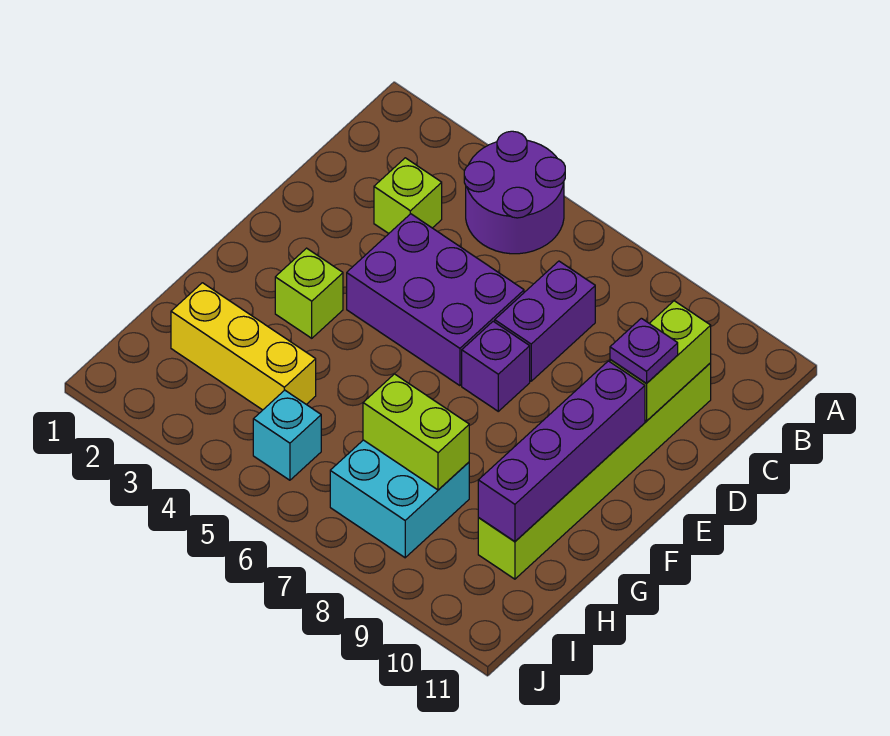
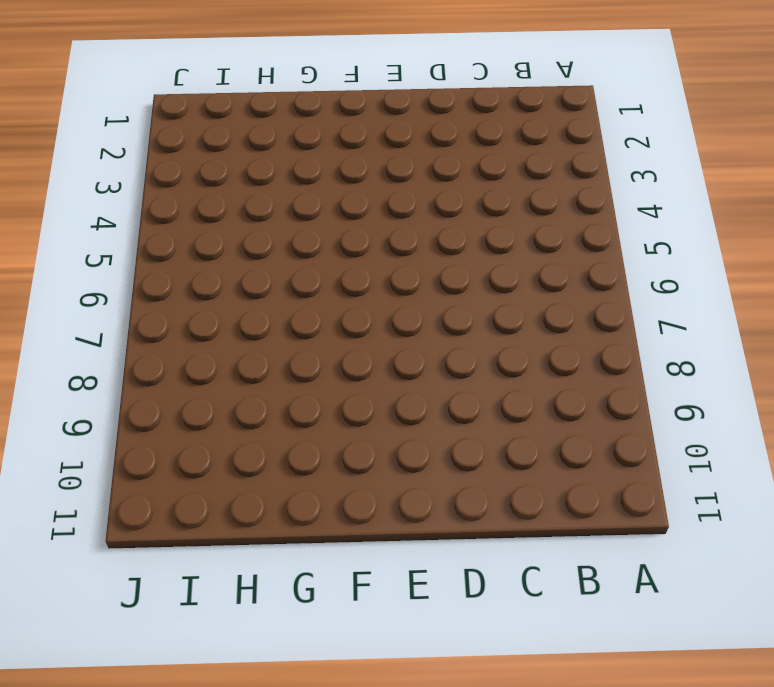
none -> purple 2x2 round brick [464,131,565,254]
none -> lime 1x1 brick [374,158,442,233]
none -> purple 1x2 brick [495,261,595,381]

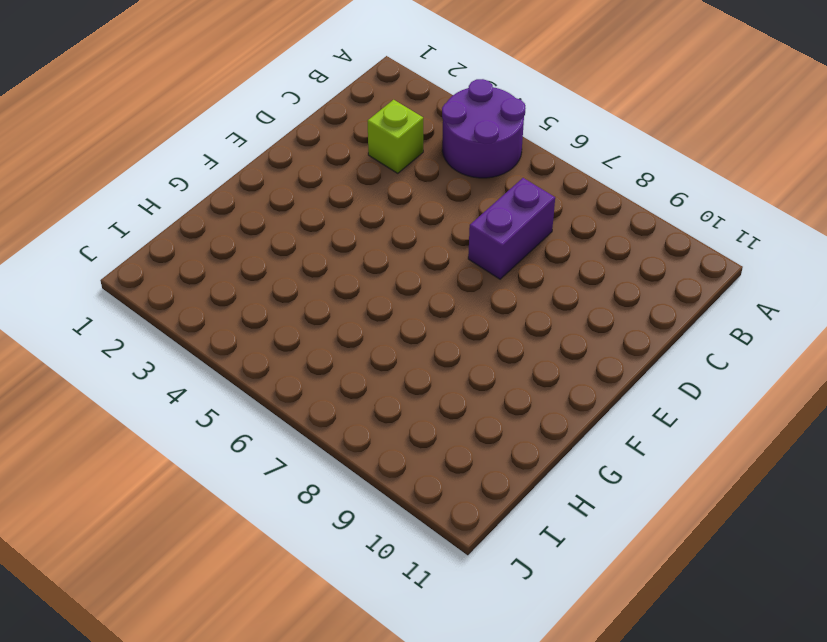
none -> lime 1x6 brick [478,363,711,579]
none -> purple 2x3 brick [347,214,524,386]
none -> purple 1x1 brick [462,321,530,411]

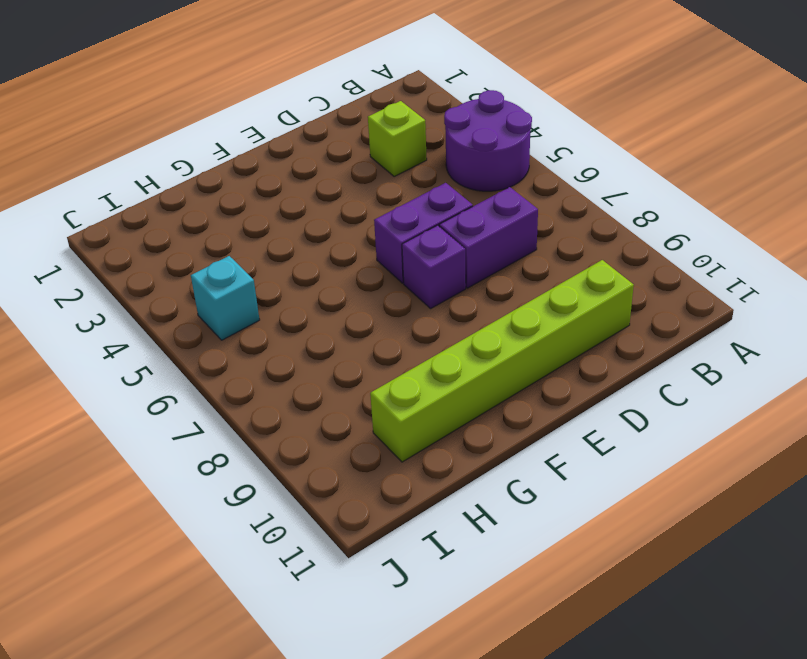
purple 1x2 brick [374,183,473,283] -> purple 2x3 brick [347,214,524,386]
none -> lime 1x1 brick [275,248,343,338]
none -> yellow 1x3 brick [171,283,316,410]
none -> cyan 2x2 brick [330,440,469,558]

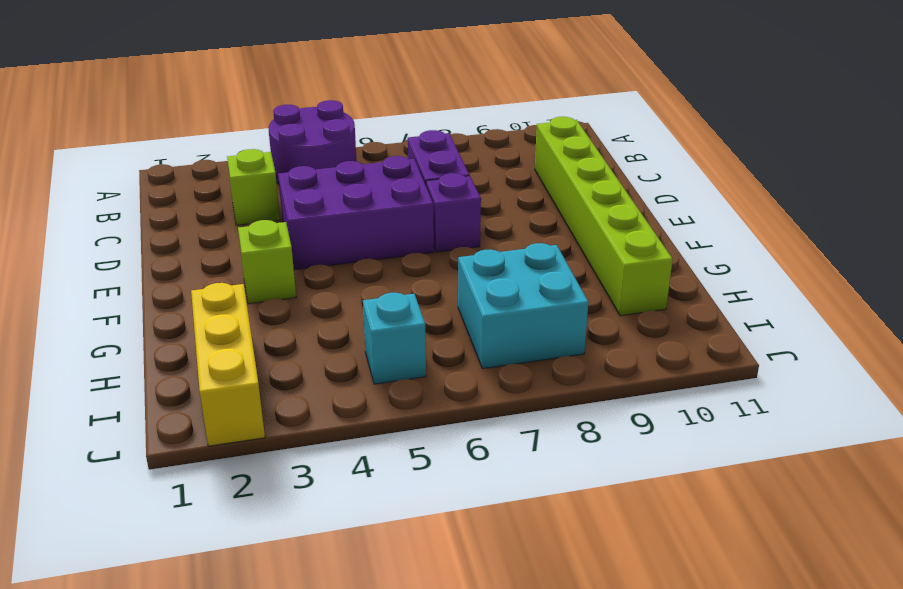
yellow 1x3 brick [191,283,265,446] -> yellow 1x3 brick turned to [171,283,316,410]
none -> lime 1x2 brick [610,301,711,421]
none -> purple 1x4 brick [478,361,645,541]
none -> lime 1x2 brick [363,374,469,490]

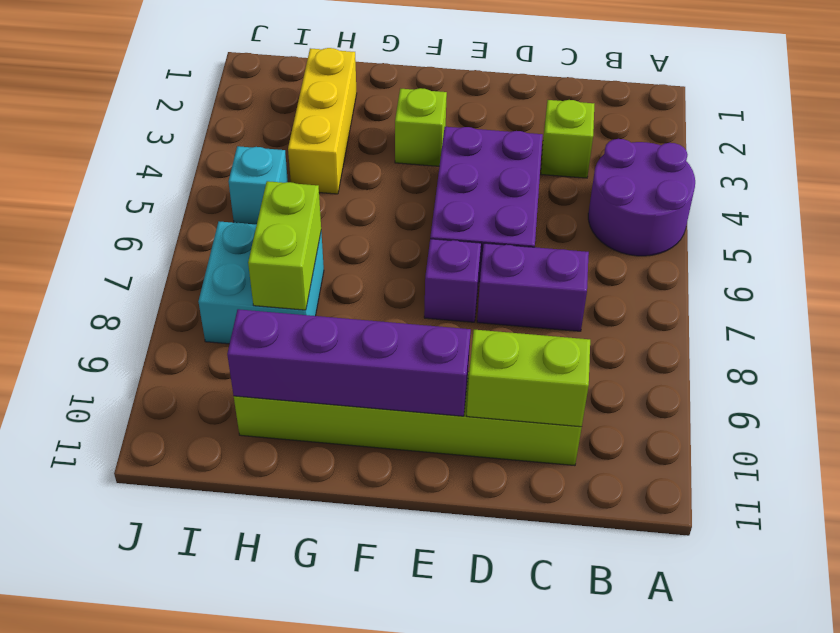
none -> purple 1x1 plate [610,318,678,384]

